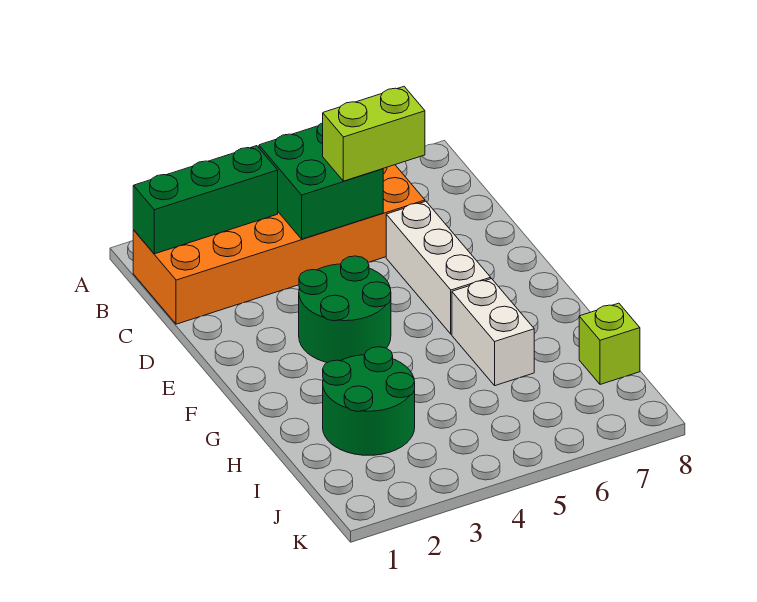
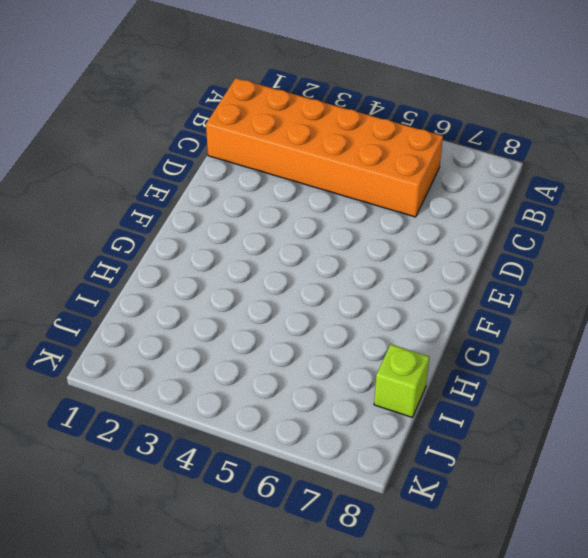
none -> white 1x3 brick [386,201,491,334]
none -> green 2x2 round brick [299,256,391,363]

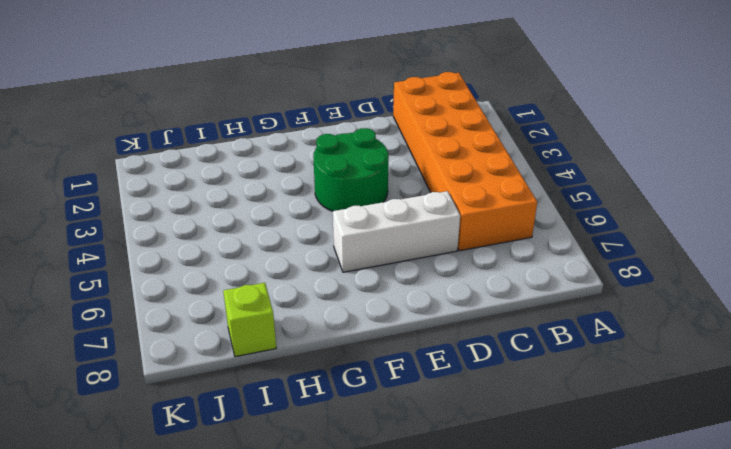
none -> white 1x2 brick [452,279,534,386]
none -> green 2x2 round brick [323,347,415,455]

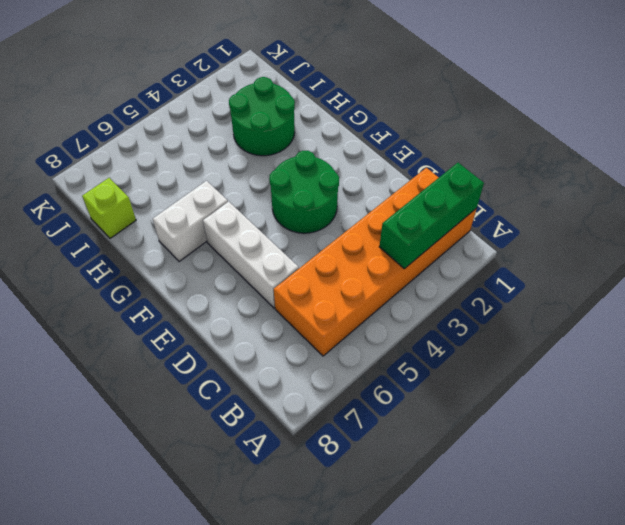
white 1x2 brick [153,181,228,262] -> white 1x2 brick turned to [452,279,534,386]
none -> green 2x2 brick [259,123,383,239]
none -> lime 1x2 brick [323,87,425,181]

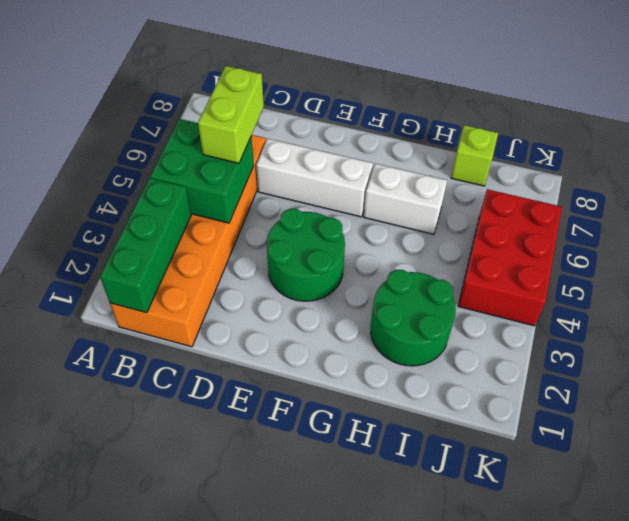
red 2x3 brick [458,189,562,326] -> none

